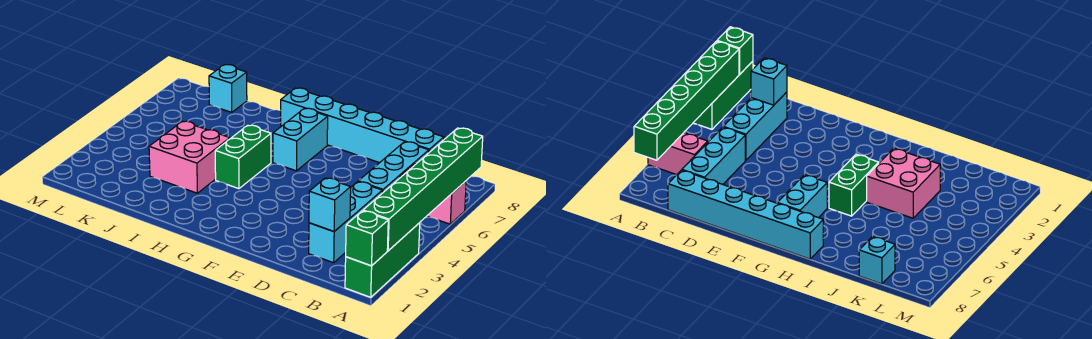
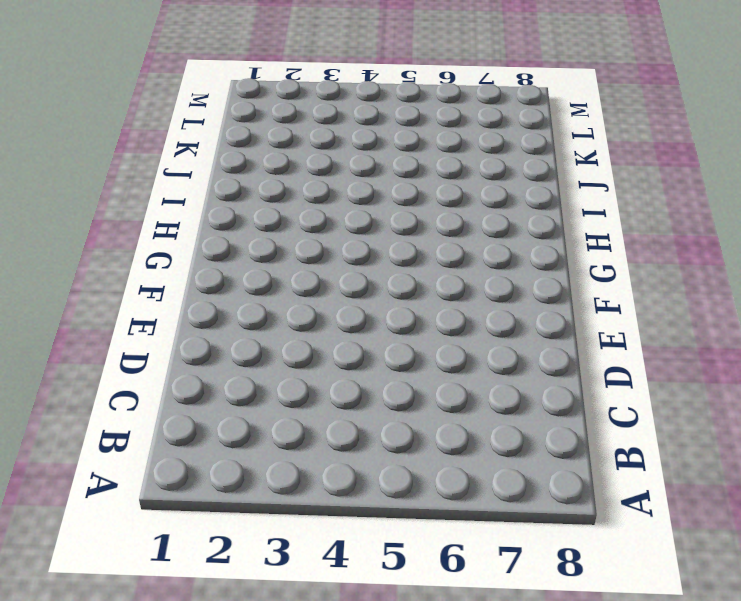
none -> green 1x3 brick [345,223,420,297]
none -> pink 1x2 brick [400,164,466,224]
none -> cyan 1x3 brick [309,182,382,263]

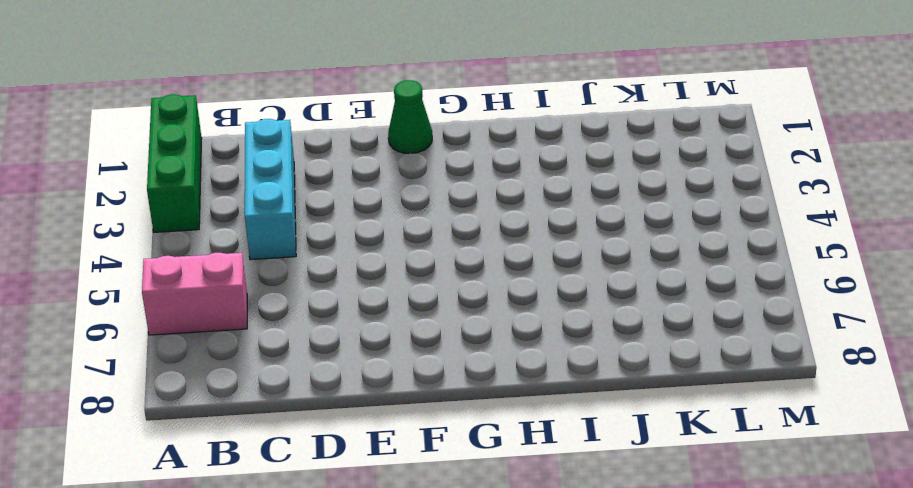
green 1x1 cone [388,80,432,154] -> none
none -> cyan 1x3 brick [358,142,429,193]
none -> cyan 1x6 brick [281,88,444,163]
none -> cyan 1x2 brick [273,108,328,171]

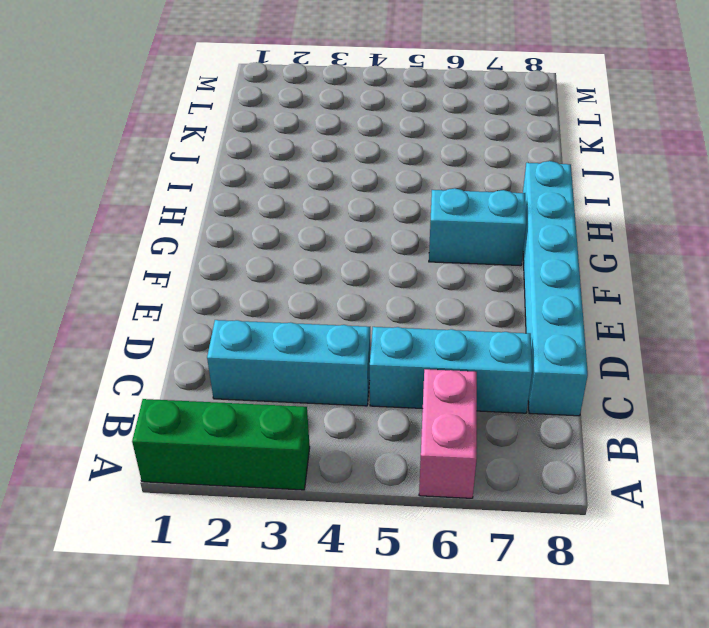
none -> green 1x2 brick [215,125,271,189]
none -> pink 2x2 brick [149,121,230,193]
none -> cyan 1x1 brick [209,65,247,112]

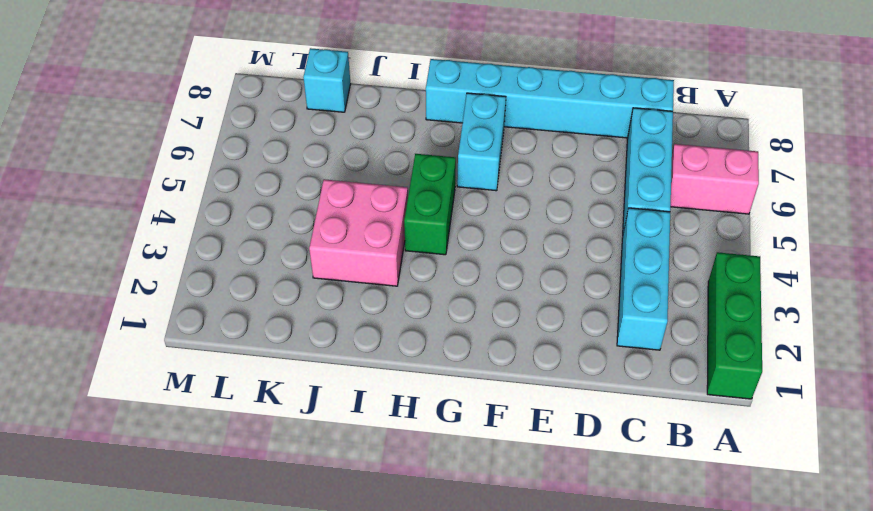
none -> green 1x1 brick [346,211,388,266]
none -> green 1x6 brick [363,128,483,251]
none -> cyan 1x1 brick [309,178,351,231]

